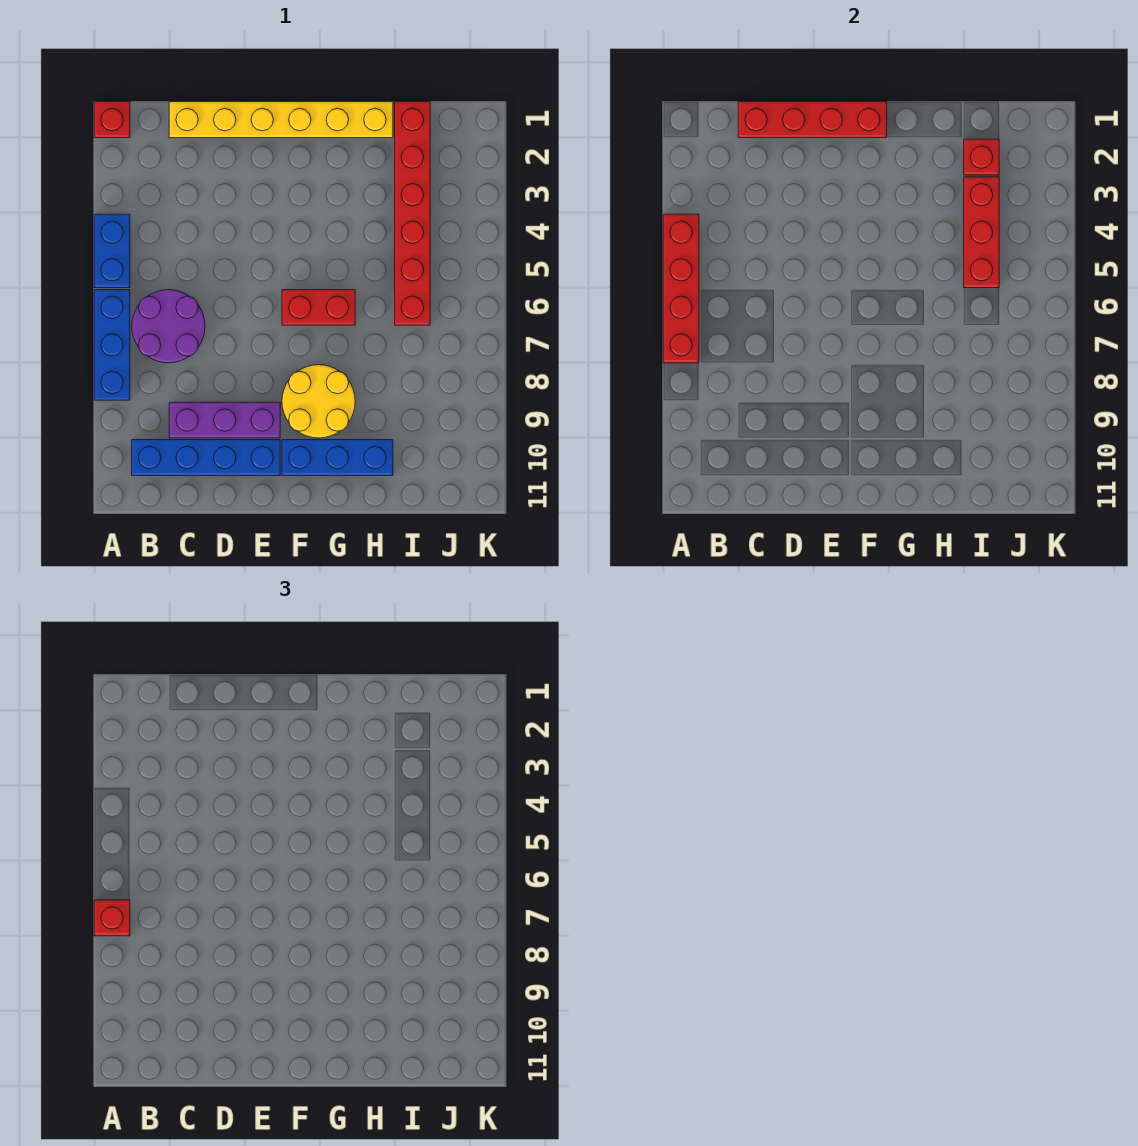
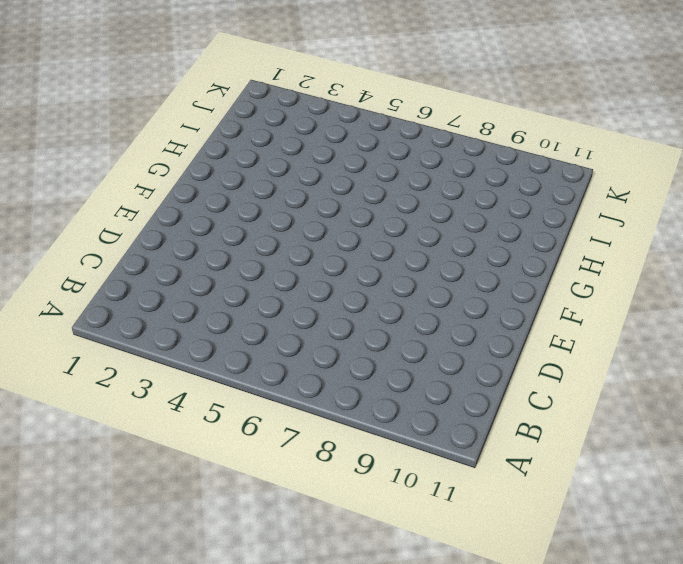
none -> red 1x1 brick [94,102,130,138]
none -> blue 1x2 brick [94,214,130,288]
none -> blue 1x3 brick [94,290,130,400]

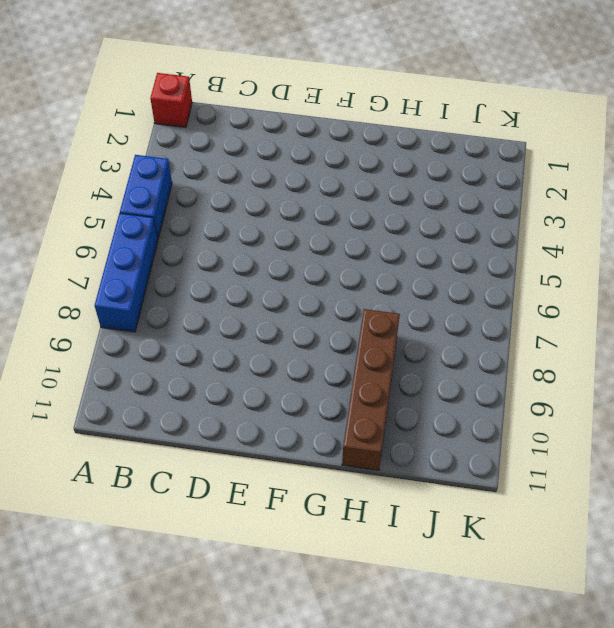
brown 1x4 brick [342,309,400,470] -> blue 1x3 brick [282,440,393,476]
none -> purple 2x2 round brick [132,290,205,363]
none -> blue 1x4 brick [132,440,280,476]
none -> yellow 1x6 brick [169,102,393,138]

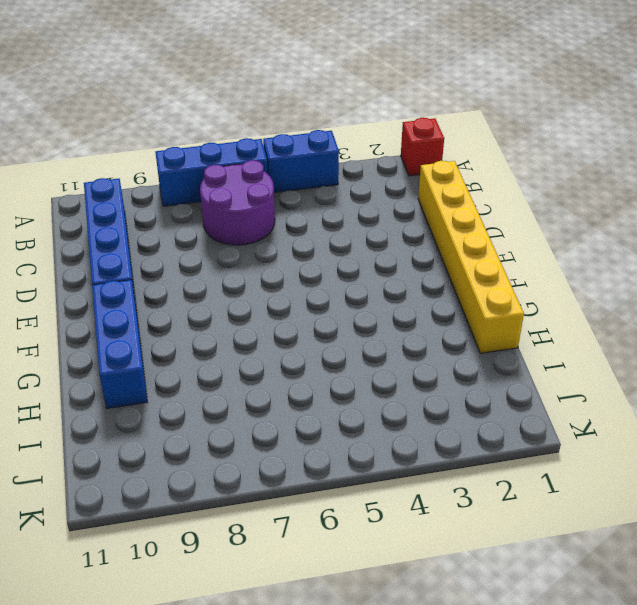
none -> purple 1x3 brick [169,402,280,438]
none -> red 1x2 brick [282,290,355,325]
none -> yellow 2x2 round brick [282,365,355,438]

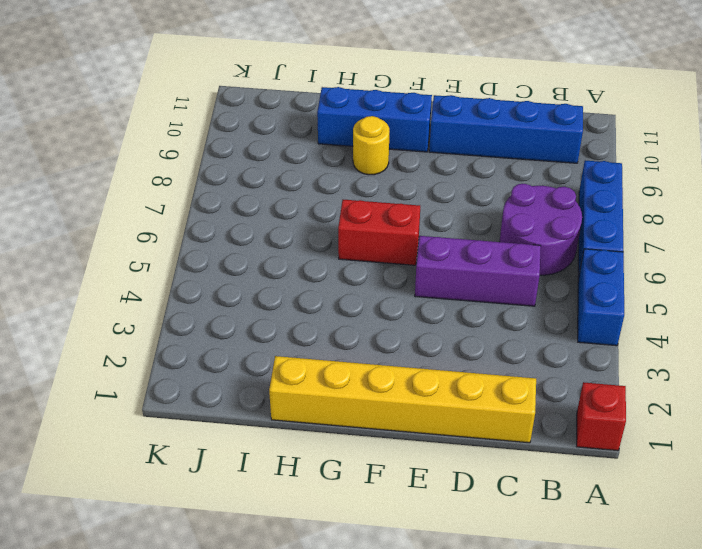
purple 1x3 brick [415,236,541,306] -> purple 1x3 brick moved to [169,402,280,438]
yellow 1x1 round brick [353,116,389,175] -> yellow 2x2 round brick [282,365,355,438]
none -> red 1x6 brick [395,102,430,325]
none -> red 1x4 brick [663,214,699,363]
none -> red 1x4 brick [738,102,887,138]

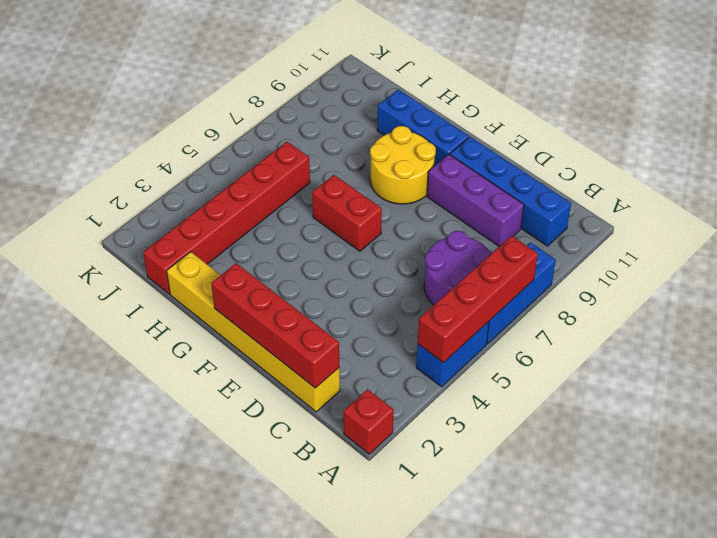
none -> red 1x1 brick [964,139,999,175]
none -> red 1x3 brick [964,177,999,288]
none -> red 1x1 brick [94,900,130,936]

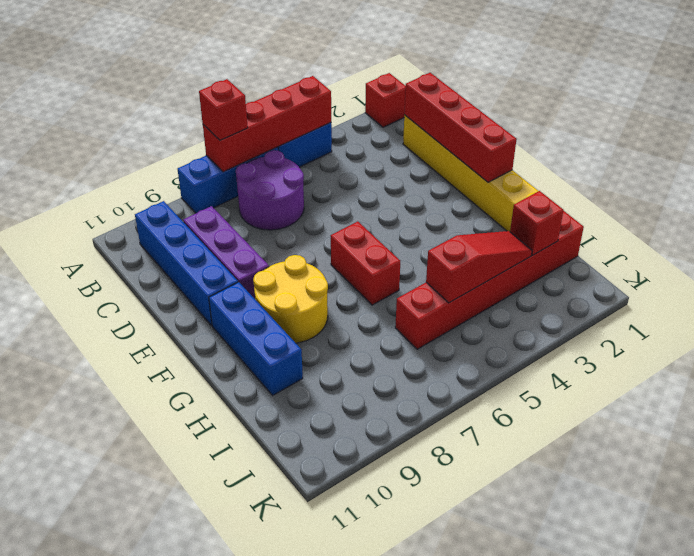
red 1x3 slope [426,231,532,303] -> red 1x3 brick [964,177,999,288]

